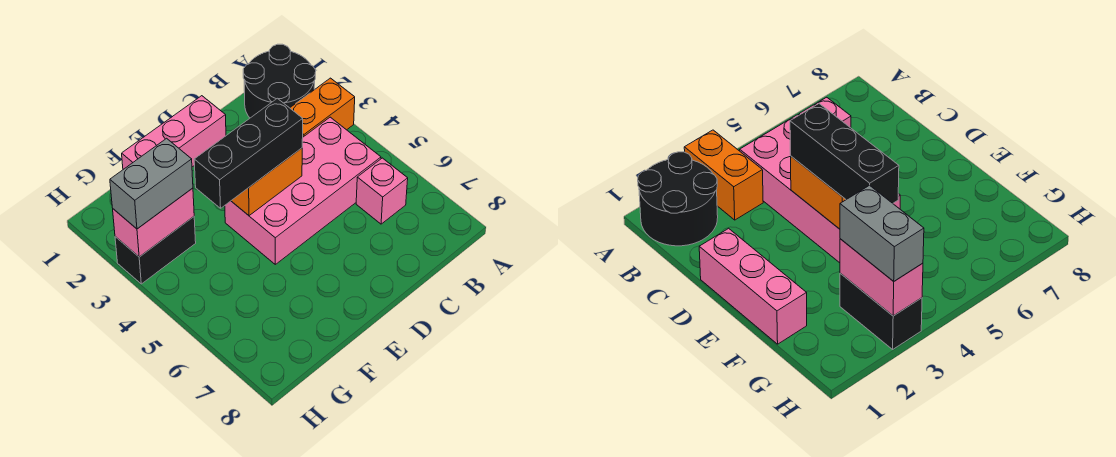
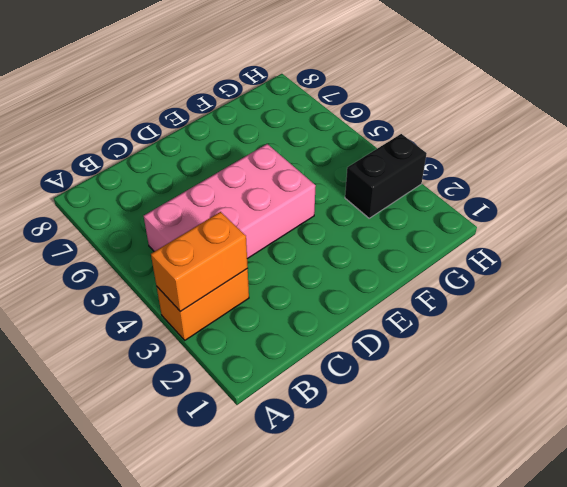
orange 1x2 brick [151,212,248,312] -> orange 1x2 brick moved to [231,148,302,216]
none -> black 2x2 round brick [243,44,316,118]
none -> pink 1x1 brick [356,158,408,224]

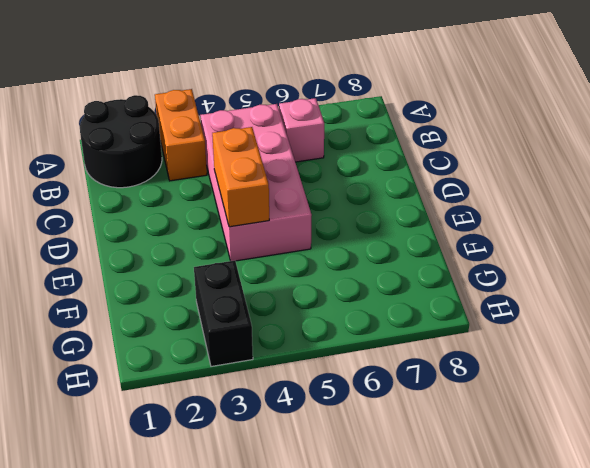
none -> pink 1x3 brick [122,96,226,169]
none -> pink 1x2 brick [113,188,194,257]

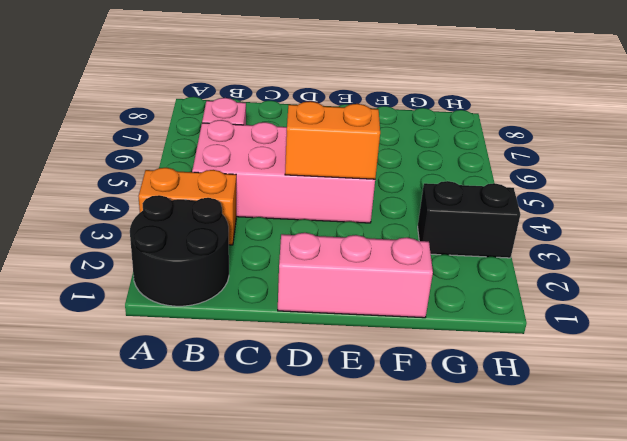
none -> pink 1x2 brick [113,188,194,257]
none -> black 1x3 brick [194,98,303,208]

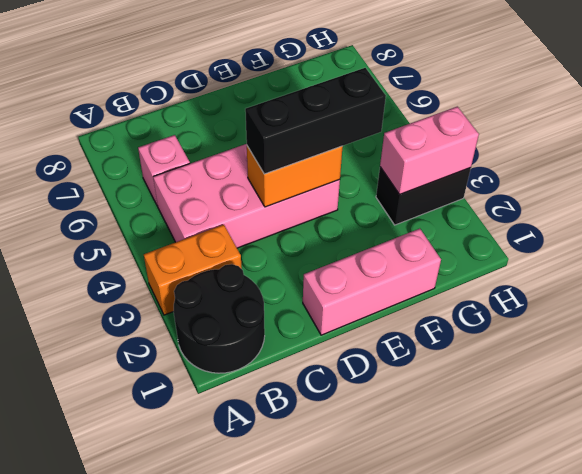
none -> grey 1x2 brick [110,138,193,229]

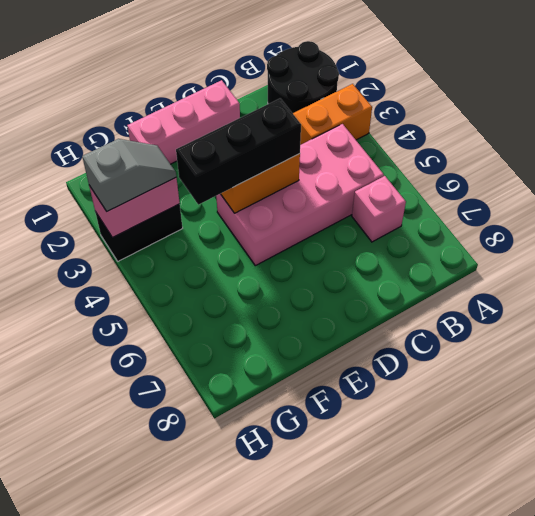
grey 1x2 slope [82,139,176,211] -> grey 1x2 brick [110,138,193,229]

